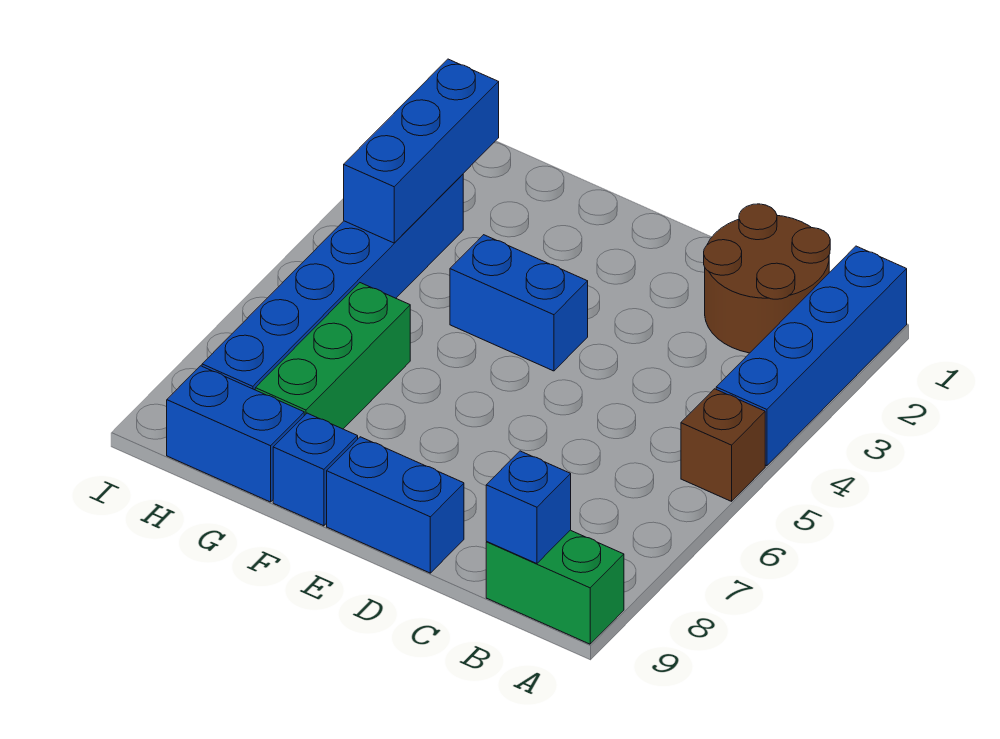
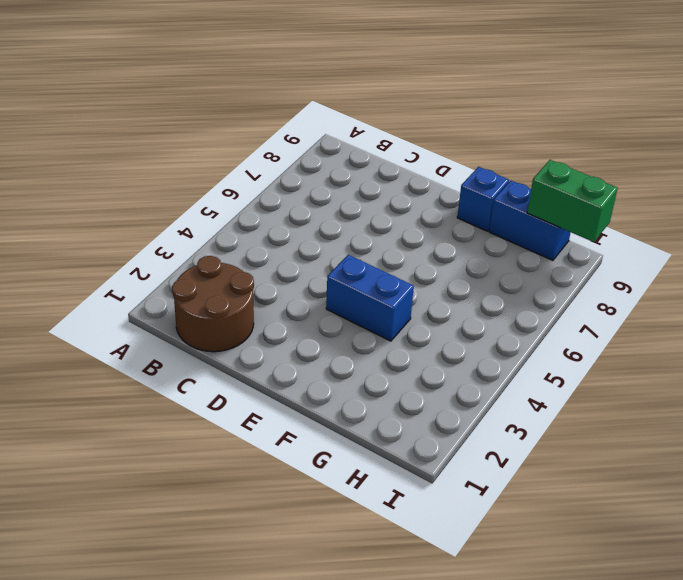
green 1x2 brick [527,160,618,242] -> green 1x2 brick moved to [486,530,624,644]
none -> blue 1x4 brick [716,246,907,466]
none -> brown 1x1 brick [681,389,765,501]
none -> blue 1x2 brick [327,437,464,573]

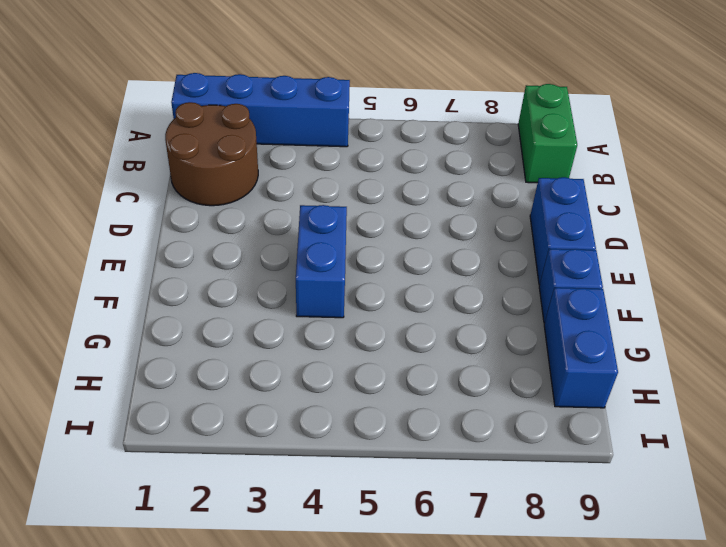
none -> brown 1x1 brick [681,389,765,501]
none -> green 1x3 brick [255,283,410,429]
none -> blue 1x6 brick [202,174,463,390]

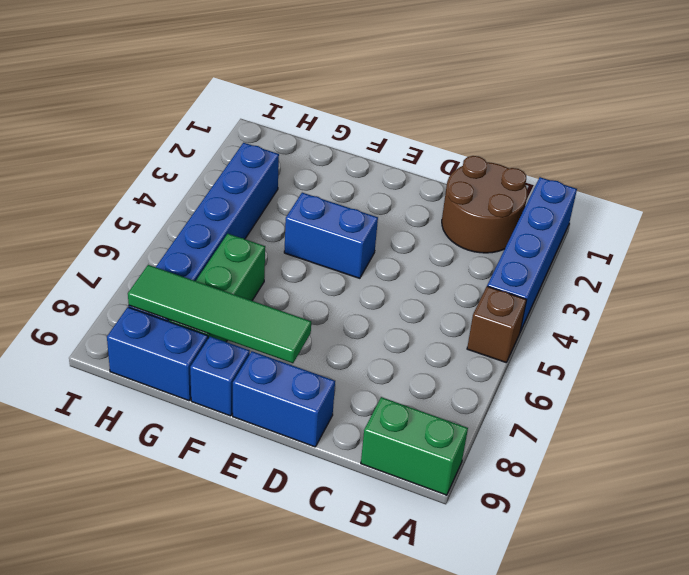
green 1x4 tile [128,265,311,363] -> none
none -> blue 1x1 brick [486,451,571,564]
none -> blue 1x3 brick [344,59,499,243]

